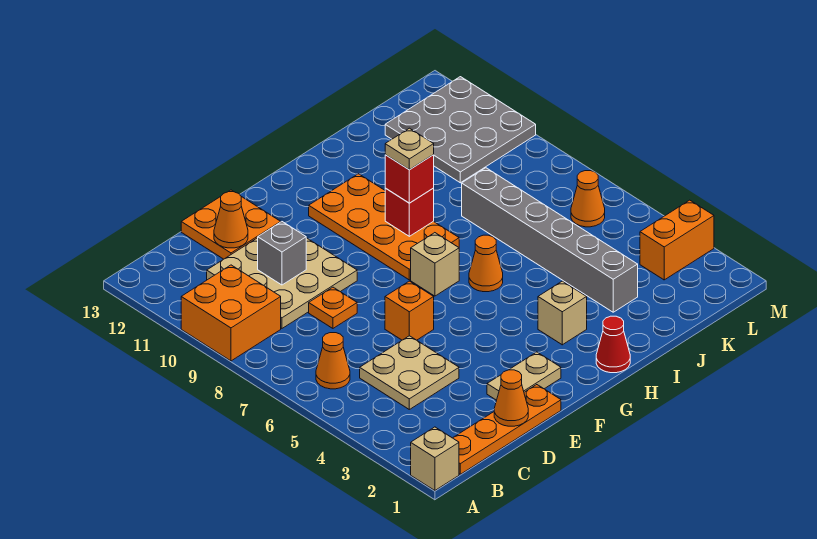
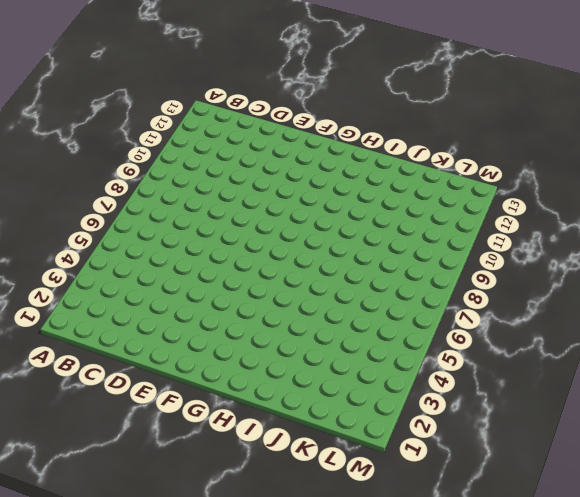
none -> tan 1x1 brick [411,427,459,491]
none -> orange 2x2 brick [181,265,281,361]
none -> orange 1x4 plate [453,385,561,474]

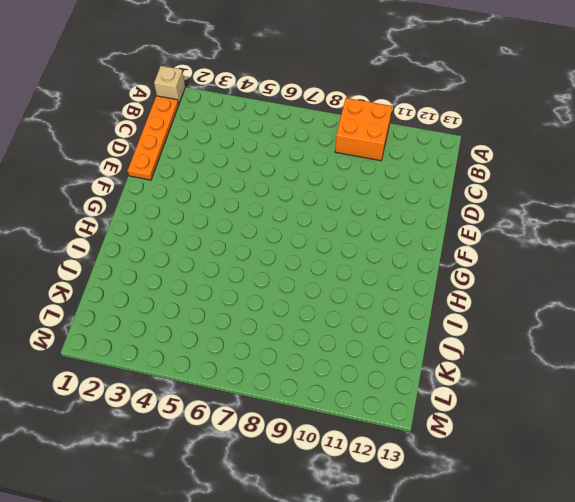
none -> orange 1x1 cone [316,333,350,389]
none -> tan 2x2 plate [360,336,459,409]
none -> tan 3x3 plate [207,238,357,328]

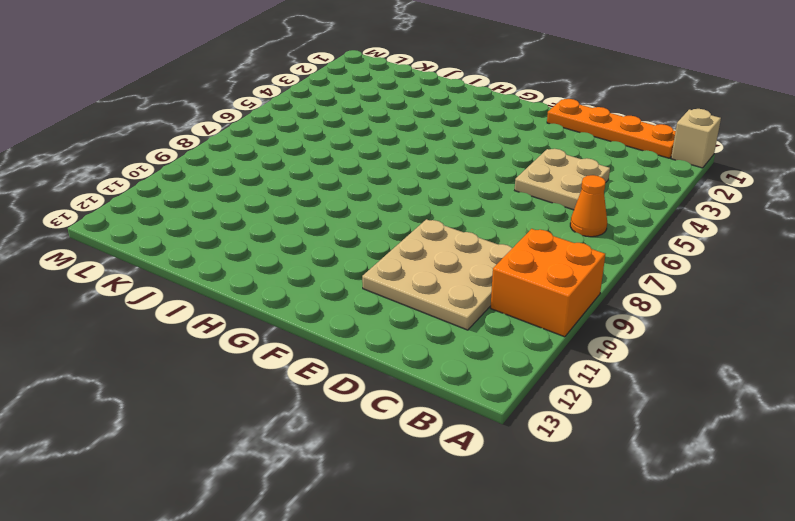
none -> orange 1x1 plate [309,287,357,328]
none -> orange 2x2 plate [181,190,281,259]
none -> tan 1x2 plate [487,352,561,400]

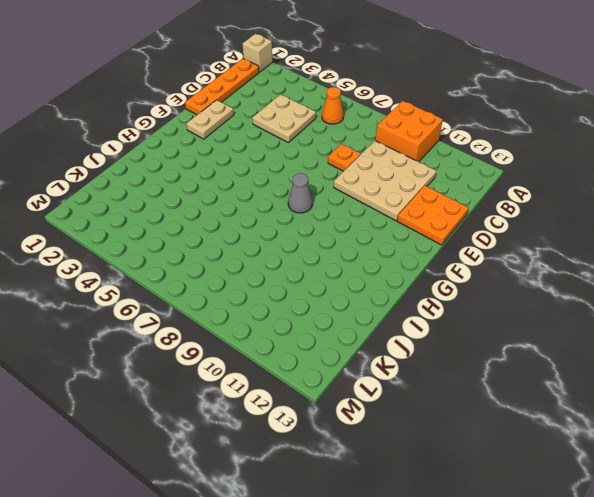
grey 1x1 cone [288,173,312,213] -> orange 2x4 plate [309,174,459,280]
none -> orange 1x1 brick [385,281,434,340]
none -> tan 1x1 brick [411,233,459,296]
none -> red 1x1 cone [596,316,630,373]

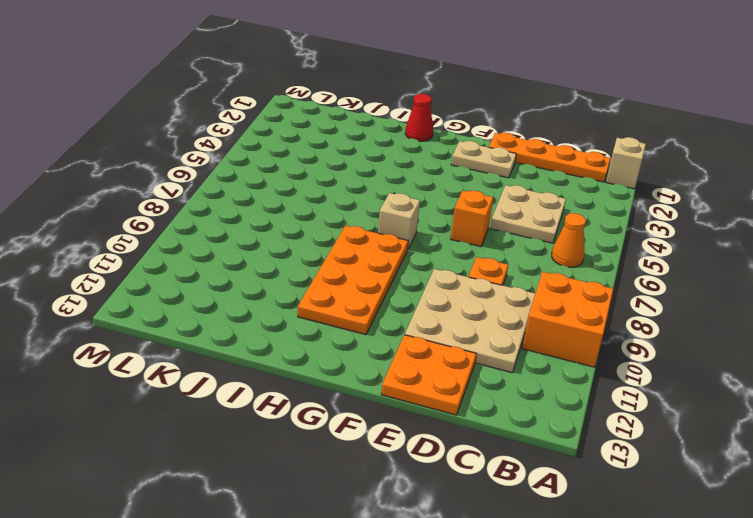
none -> tan 1x1 brick [538,281,587,345]
none -> orange 1x1 cone [469,235,503,292]
none -> grey 1x6 brick [462,168,638,312]

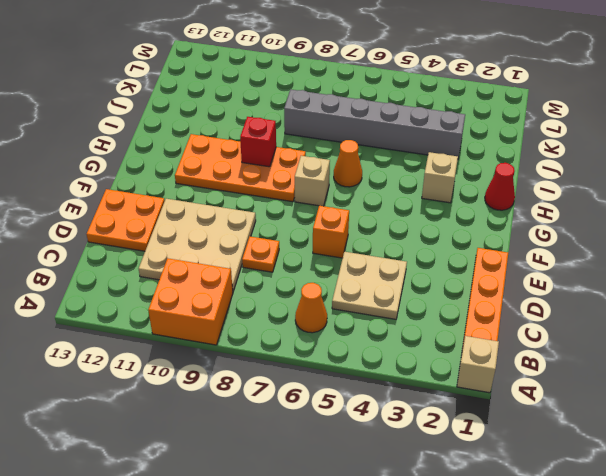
none -> tan 1x2 plate [487,352,561,400]
none -> grey 3x3 plate [385,77,536,183]
none -> orange 1x2 brick [640,200,714,280]

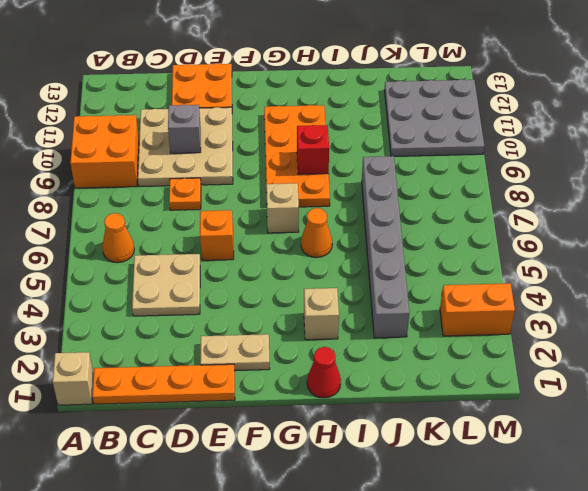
none -> orange 1x1 cone [571,171,605,227]
none -> orange 1x1 cone [494,370,528,426]
none -> orange 1x1 cone [214,192,248,248]

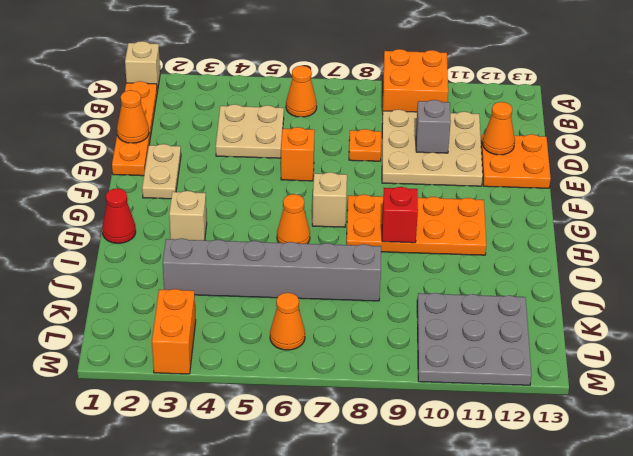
none -> red 1x1 brick [385,155,434,203]
none -> tan 1x1 plate [385,128,434,170]

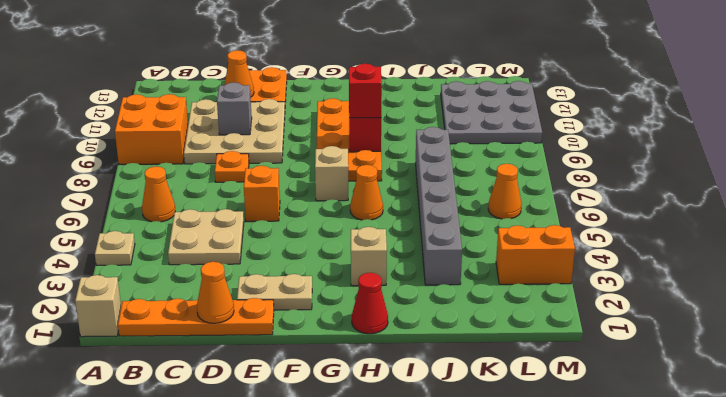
tan 1x1 plate [95,231,135,265] -> tan 1x1 plate moved to [385,128,434,170]

